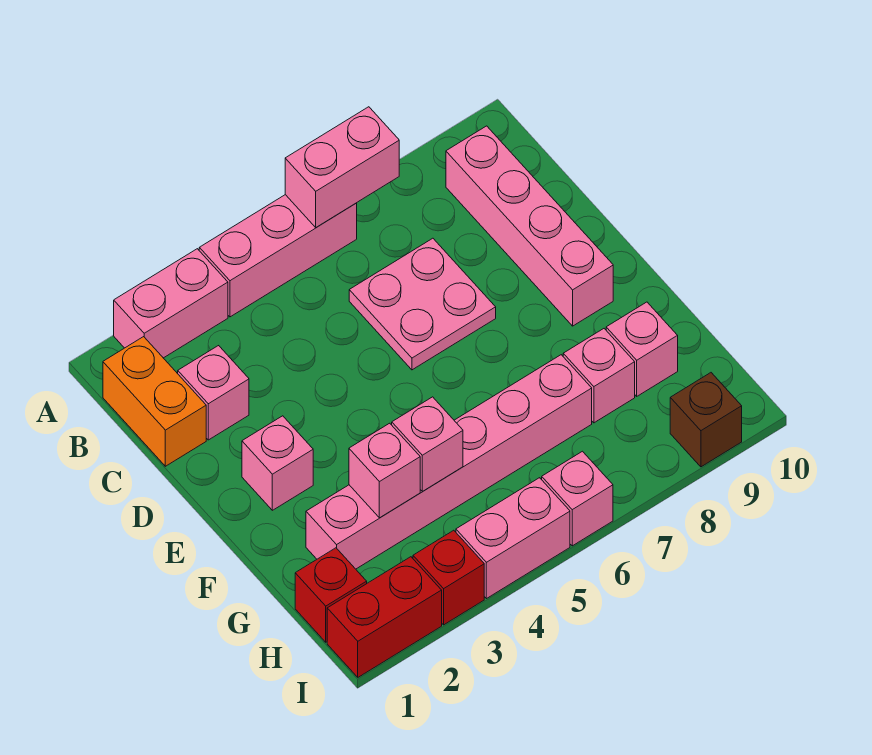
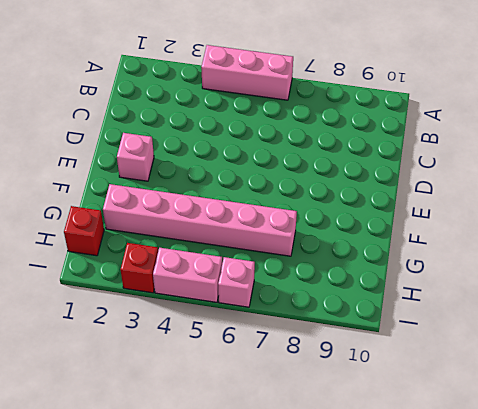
none -> pink 1x2 brick [114,249,228,358]
none -> orange 1x2 brick [103,337,206,466]
none -> pink 1x4 brick [446,126,613,326]

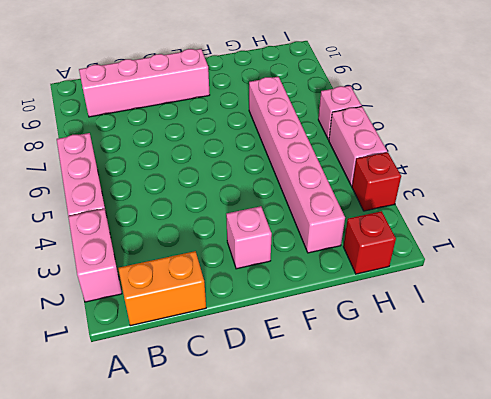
none -> pink 1x1 brick [178,346,249,440]
none -> pink 2x2 plate [349,238,496,370]
none -> pink 1x1 brick [563,329,635,423]

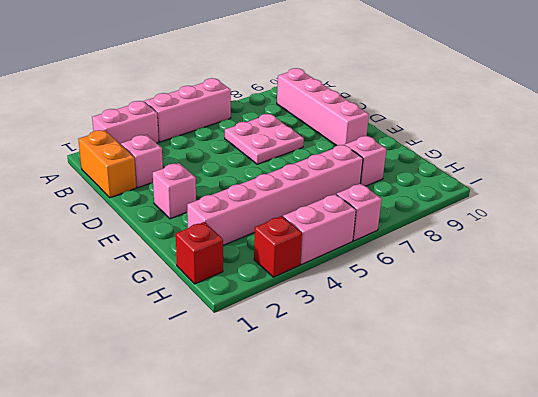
none -> pink 1x1 brick [606,302,678,396]
none -> red 1x2 brick [327,557,442,677]
none -> brown 1x1 brick [670,373,742,467]

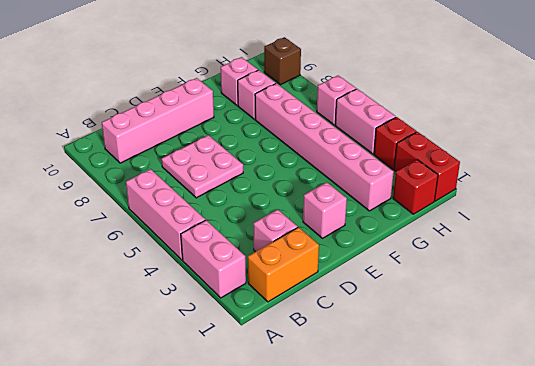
none -> pink 1x2 brick [285,107,399,227]
none -> pink 1x1 brick [349,423,420,518]
none -> pink 1x1 brick [392,397,463,492]

